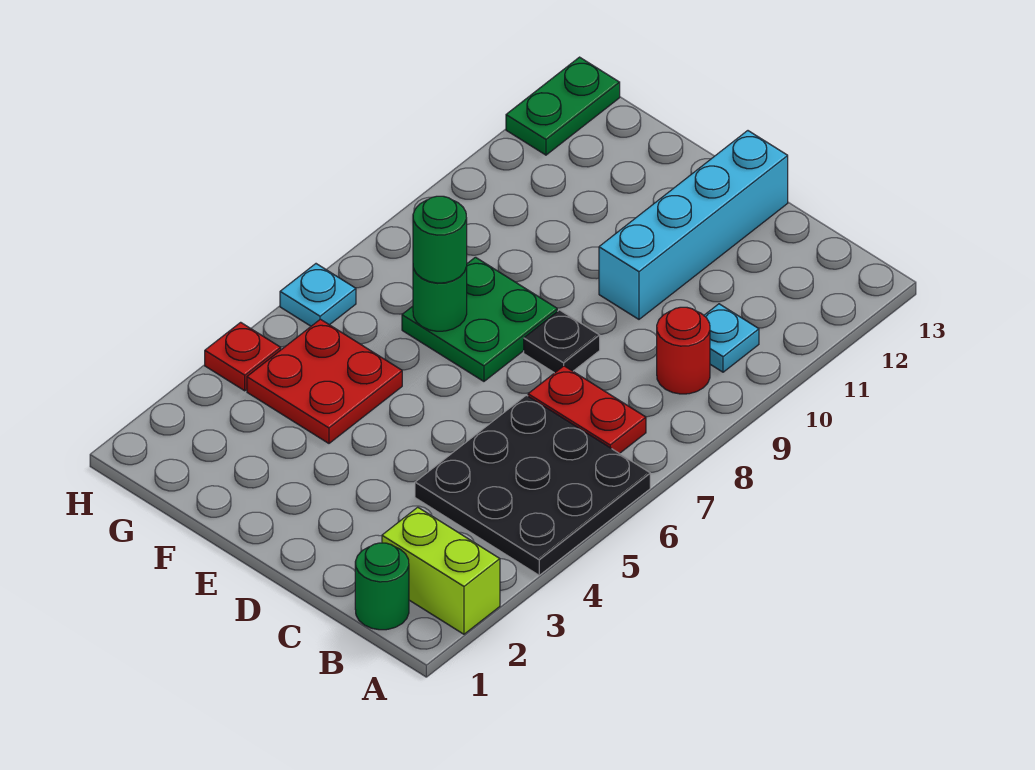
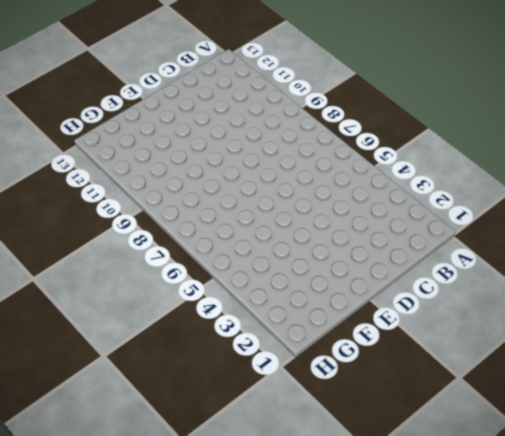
none -> lime 1x2 brick [382,507,500,634]
none -> black 3x3 plate [415,395,650,575]
none -> green 1x1 round brick [355,543,409,630]

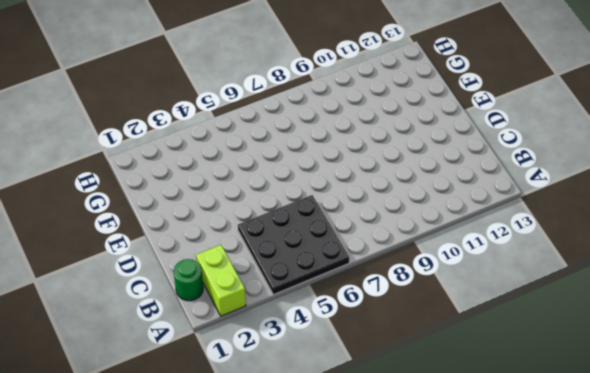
none -> red 1x2 plate [528,366,646,454]
none -> red 1x1 round brick [657,307,710,394]
none -> cyan 1x1 plate [704,304,759,372]

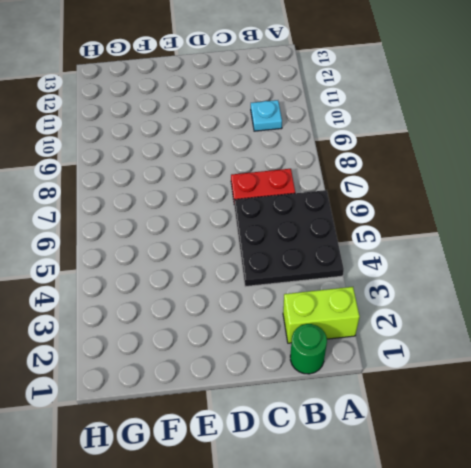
none -> red 1x1 round brick [657,307,710,394]
none -> black 1x1 plate [524,310,600,373]
none -> cyan 1x4 brick [599,131,788,319]

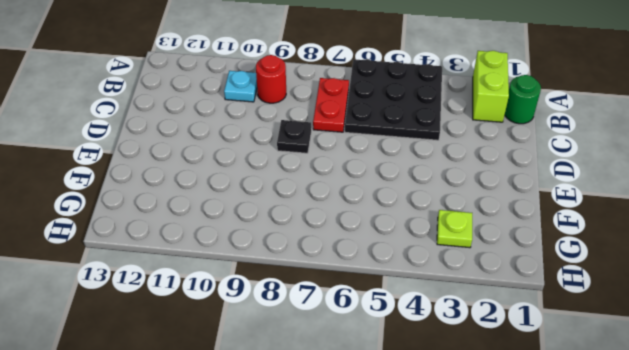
lime 1x1 plate [437,210,472,248] -> none
none -> cyan 1x4 brick [599,131,788,319]
none -> green 2x2 plate [402,257,557,381]
none -> red 2x2 plate [247,319,402,443]

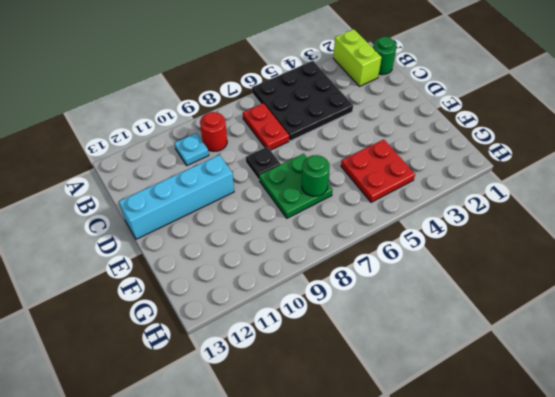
none -> red 1x1 plate [205,322,281,391]
none -> cyan 1x1 plate [280,264,356,326]
none -> green 1x2 plate [506,57,620,155]

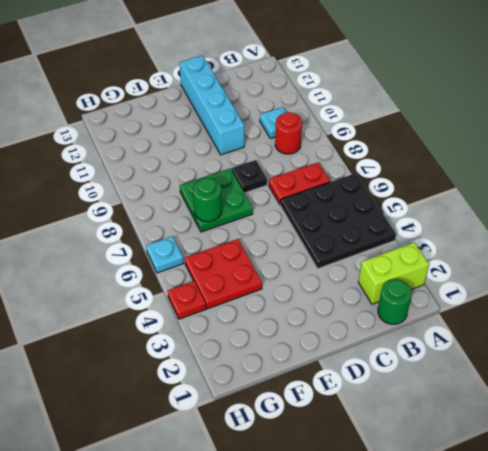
none -> green 1x2 plate [506,57,620,155]
none -> green 1x1 round brick [413,196,467,283]

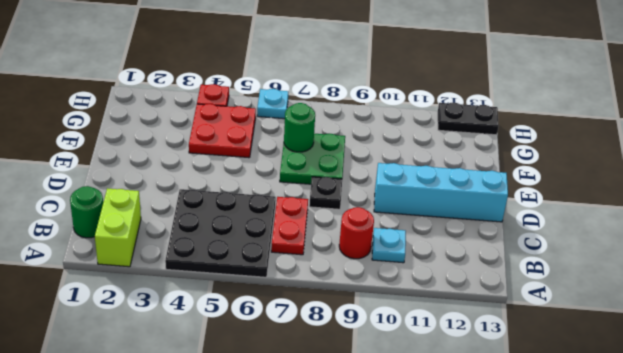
black 1x2 plate [438,103,499,135] -> green 1x2 plate [506,57,620,155]
none -> green 1x1 round brick [413,196,467,283]

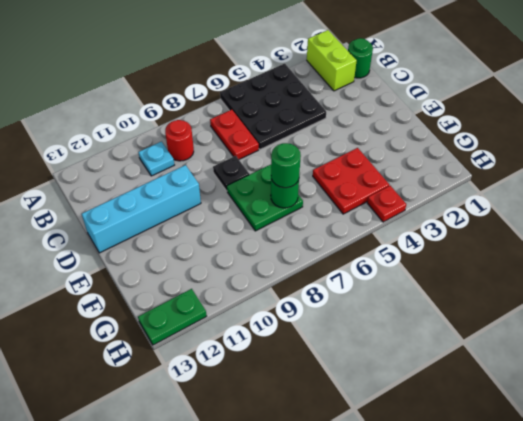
none -> cyan 1x1 plate [280,264,356,326]

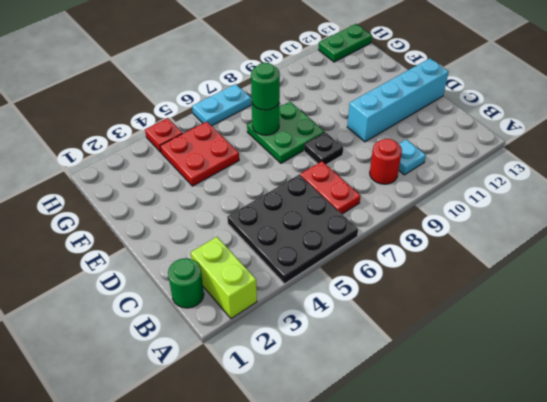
cyan 1x2 plate [192,84,251,126] -> cyan 1x1 plate [280,264,356,326]

